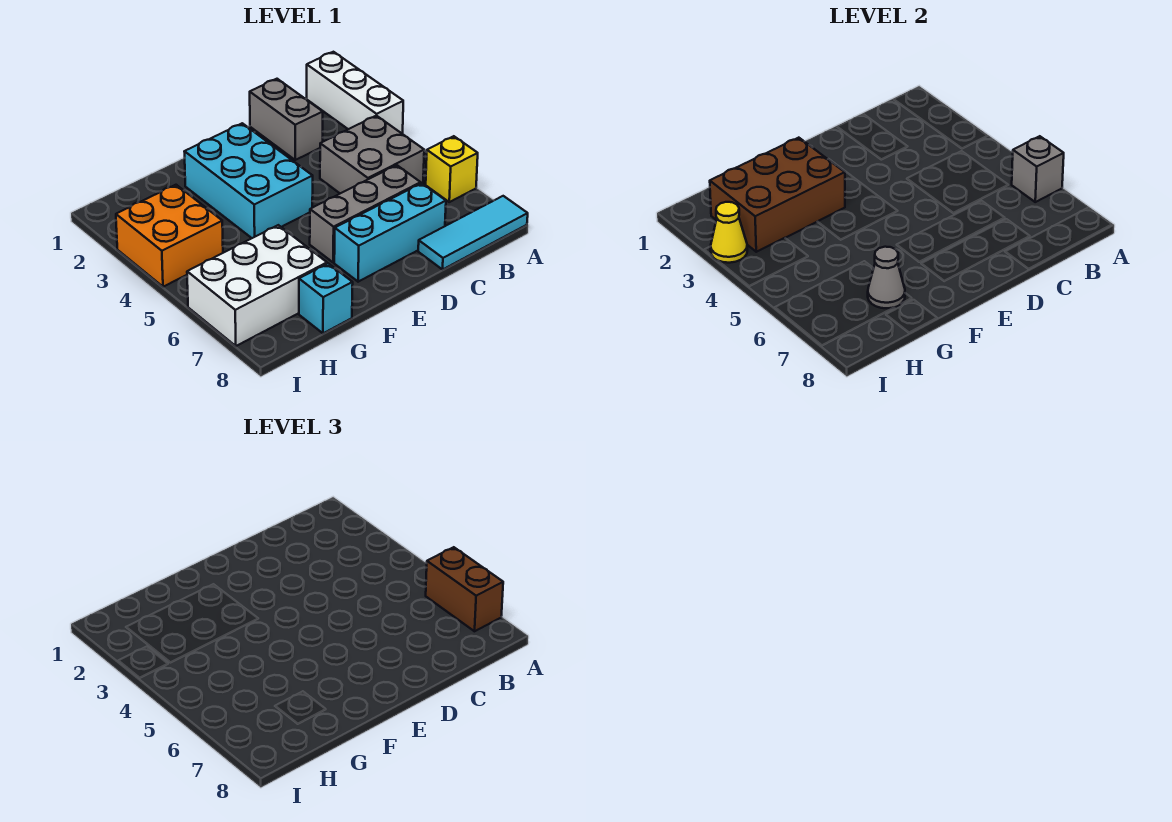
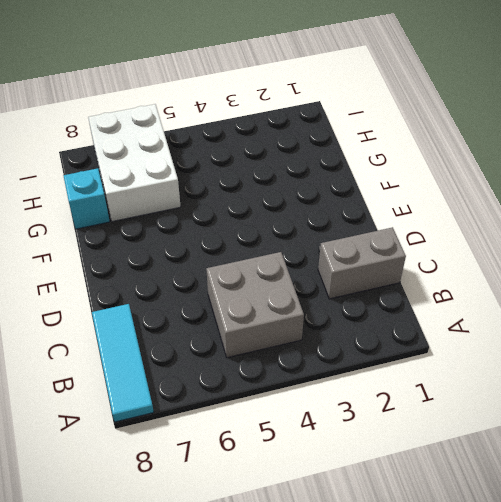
none -> white 1x3 brick [307,52,403,134]
none -> yellow 1x1 brick [426,136,478,202]
none -> grey 1x3 brick [310,165,421,262]

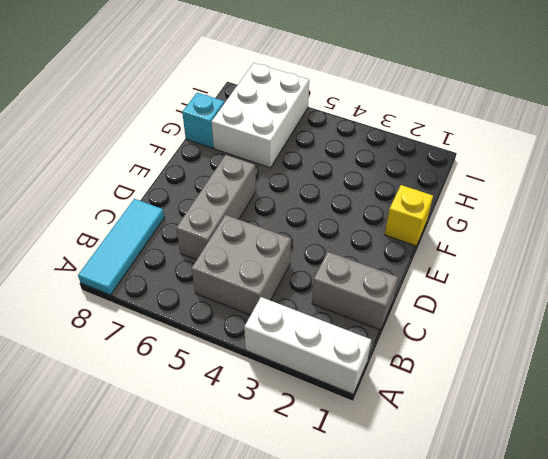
yellow 1x1 brick [385,185,433,246] -> yellow 1x1 brick moved to [426,136,478,202]
none -> cyan 1x3 brick [334,183,446,282]
none -> cyan 2x3 brick [184,123,313,238]
none -> orange 2x2 brick [116,185,223,287]

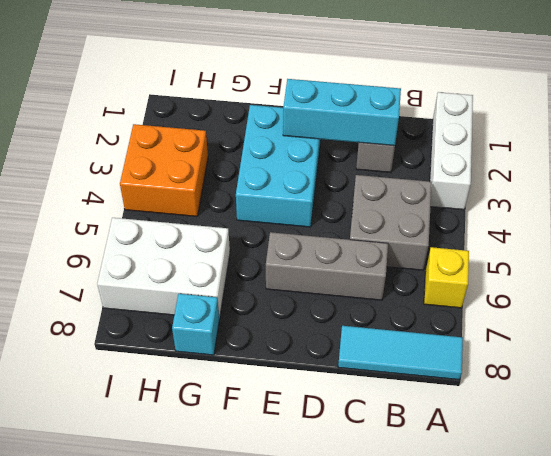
cyan 1x3 brick [283,79,401,146] -> cyan 1x3 brick moved to [334,183,446,282]
none -> grey 1x1 brick [1012,136,1064,202]
none -> brown 2x3 brick [710,138,845,252]
none -> grey 1x1 cone [868,247,905,308]

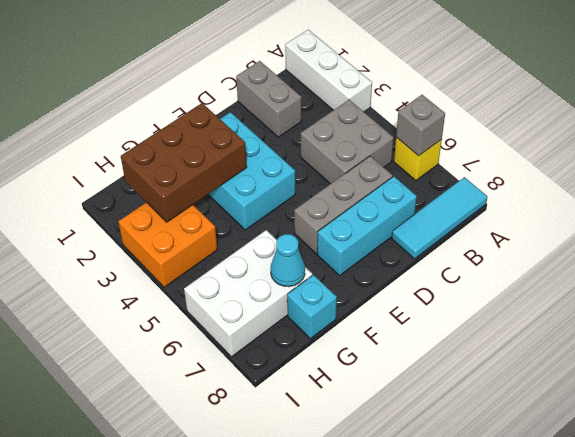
cyan 1x1 cone [271,234,305,287] -> grey 1x1 cone [868,247,905,308]
none -> yellow 1x1 cone [711,202,747,263]
none -> brown 1x2 brick [426,547,503,631]

